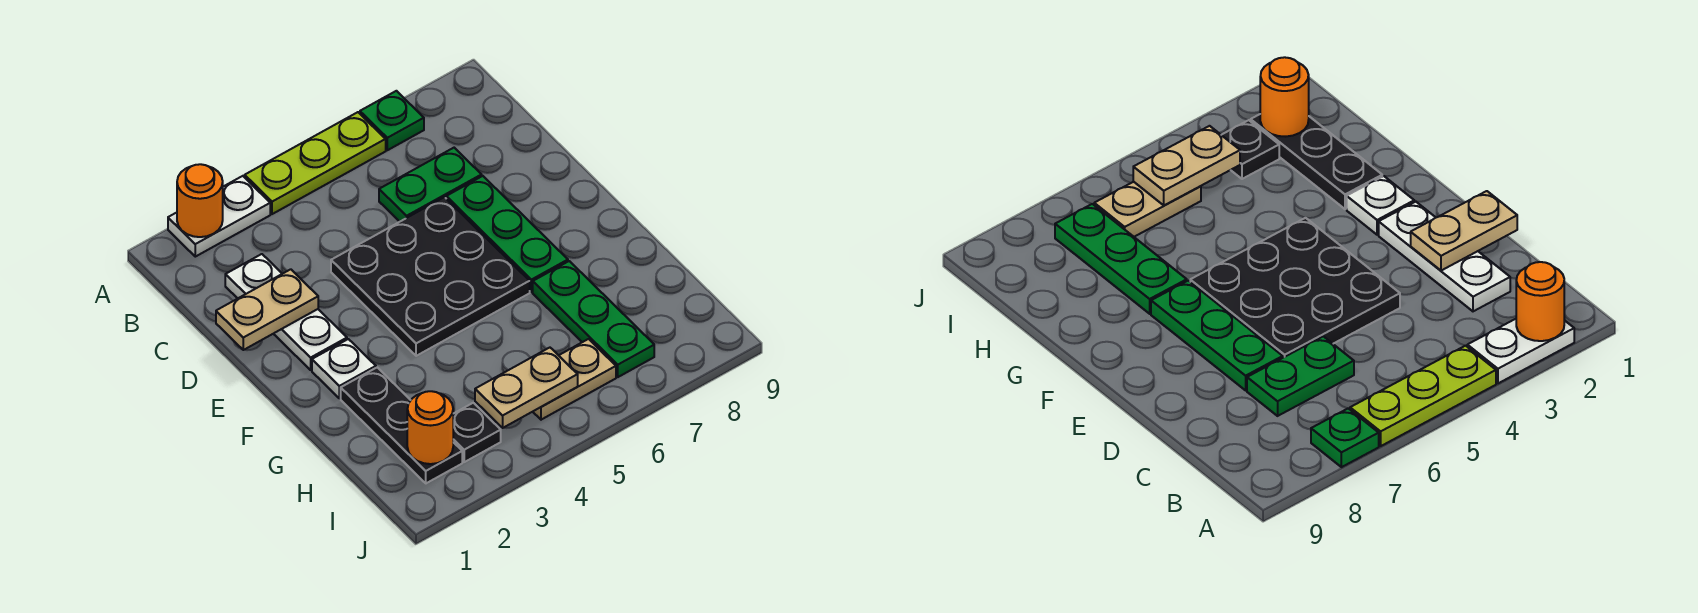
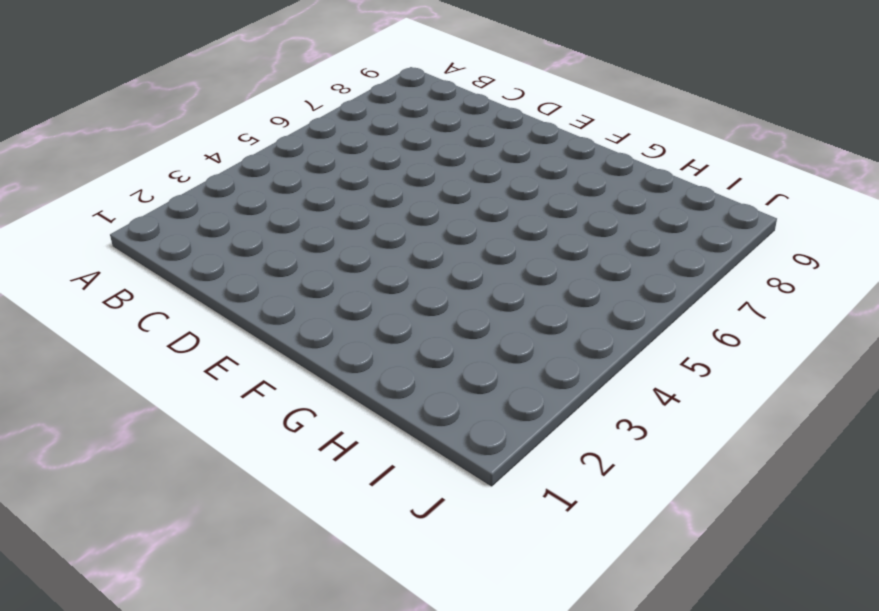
none -> white 1x2 plate [168,176,270,257]
none -> lime 1x3 plate [245,112,386,214]
none -> green 1x1 plate [360,91,424,150]

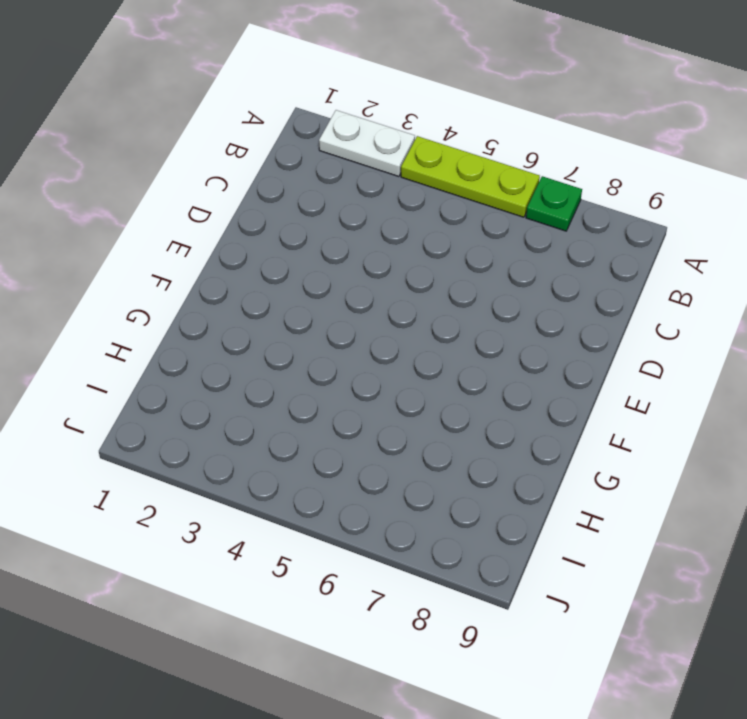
none -> white 1x3 plate [225,254,347,370]
none -> green 1x2 plate [379,148,482,222]
none -> black 3x3 plate [331,197,530,356]

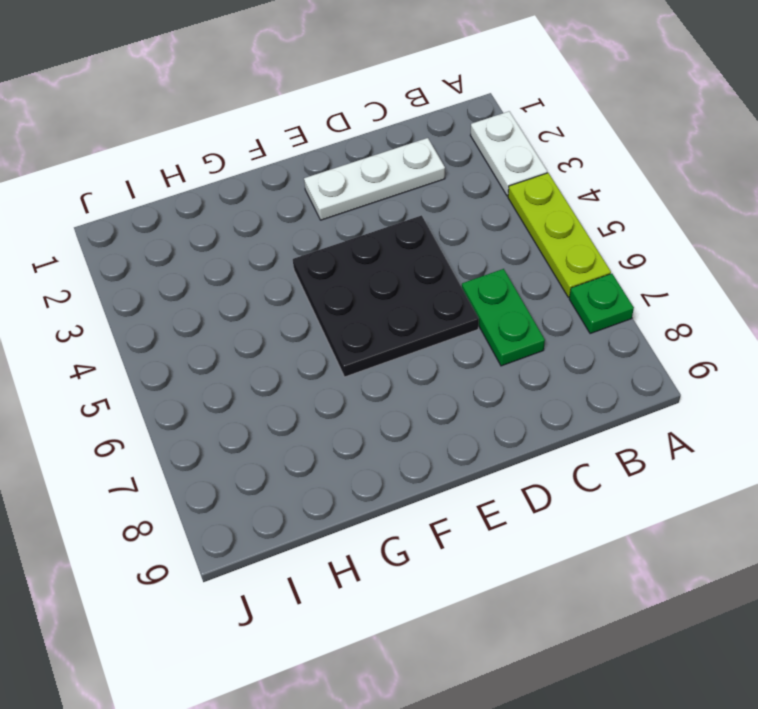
none -> green 1x3 plate [446,176,568,292]
none -> white 1x1 plate [312,339,376,398]
none -> black 1x3 plate [341,367,462,483]

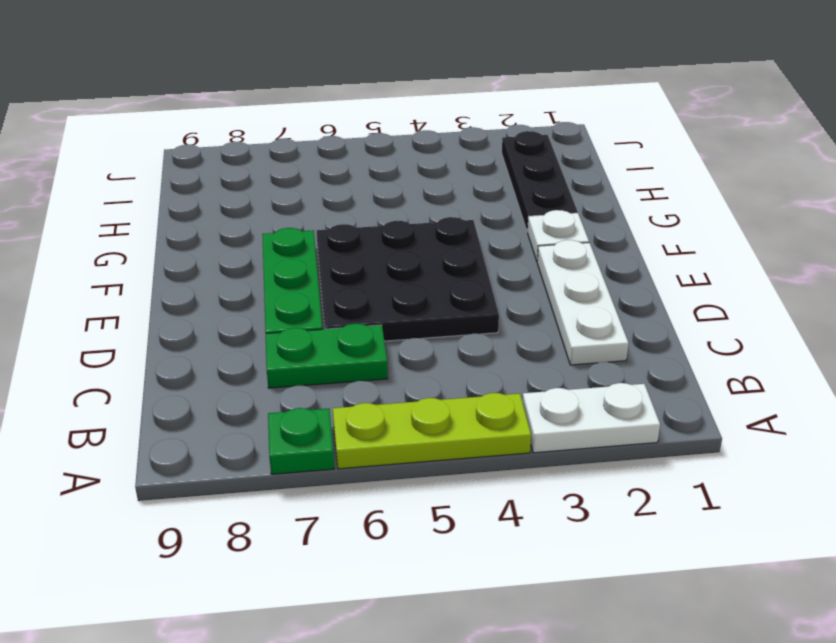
none -> green 1x3 plate [533,261,654,377]
none -> black 1x1 plate [453,403,501,462]
none -> tan 1x2 plate [533,339,616,420]

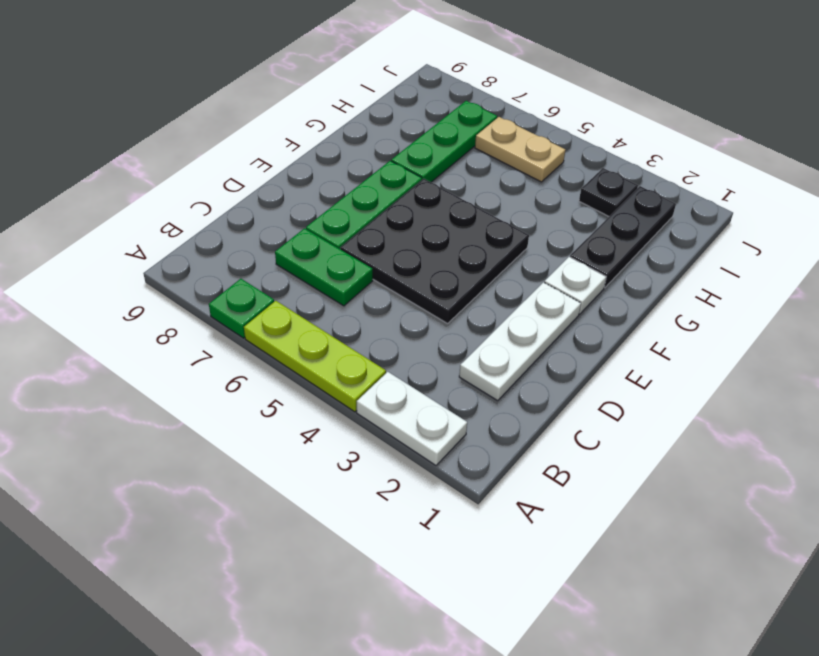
none -> orange 1x1 round brick [177,164,223,237]
none -> tan 1x2 plate [216,269,318,350]
none -> orange 1x1 round brick [407,391,453,464]

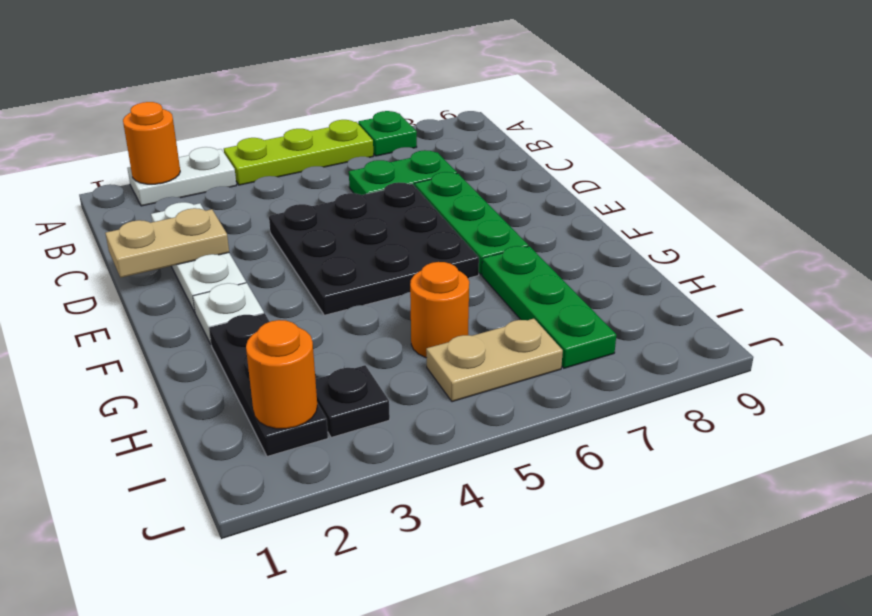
orange 1x1 round brick [410,262,469,358] -> none
none -> tan 1x2 plate [475,348,578,428]

